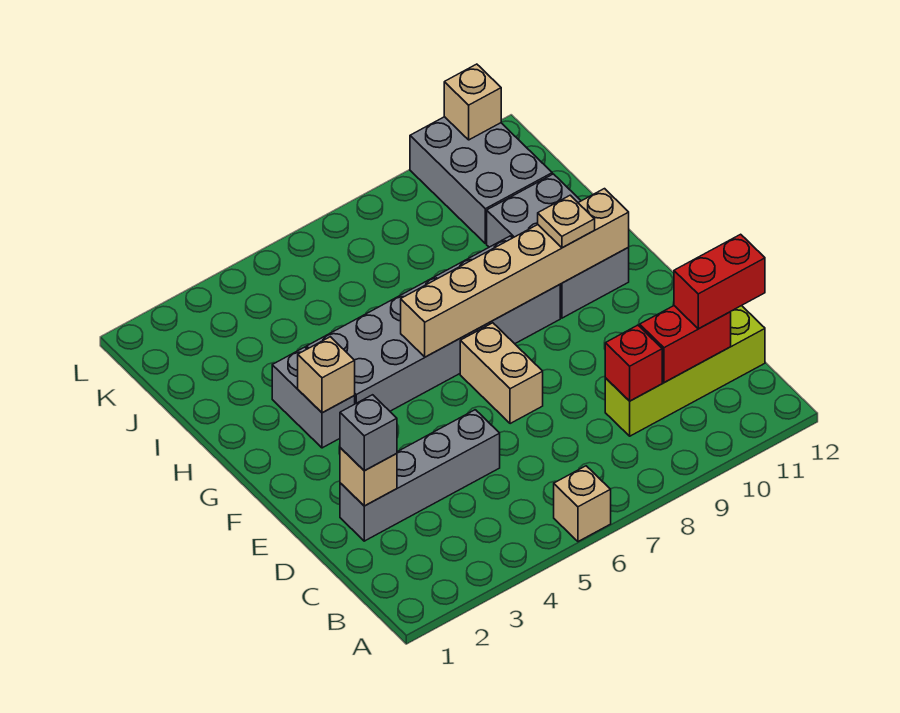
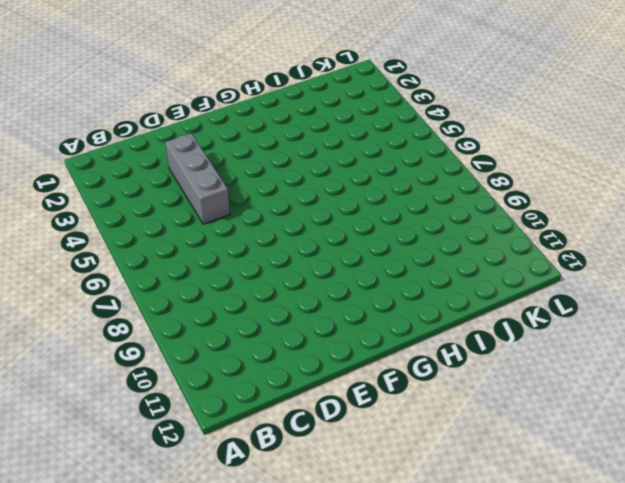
grey 1x3 brick [165,133,230,224] -> grey 1x4 brick [340,410,500,541]
none -> tan 1x1 brick [554,466,611,542]
none -> lime 1x4 brick [605,306,765,436]
none -> tan 1x2 brick [460,323,543,424]

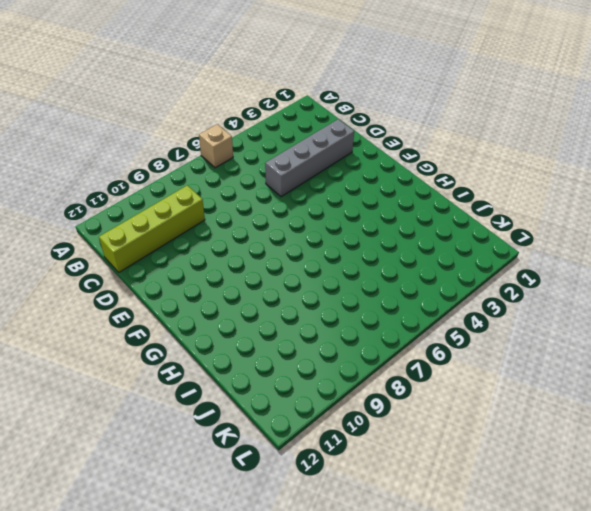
none -> tan 1x2 brick [460,323,543,424]
none -> grey 1x2 brick [272,347,355,448]
none -> grey 2x6 brick [306,236,560,411]

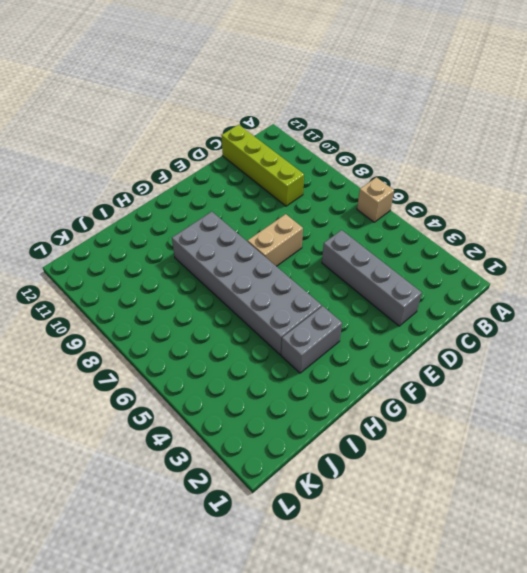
none -> grey 2x3 brick [487,174,629,318]
none -> grey 2x3 brick [410,117,552,243]
none -> red 1x1 brick [605,325,662,401]

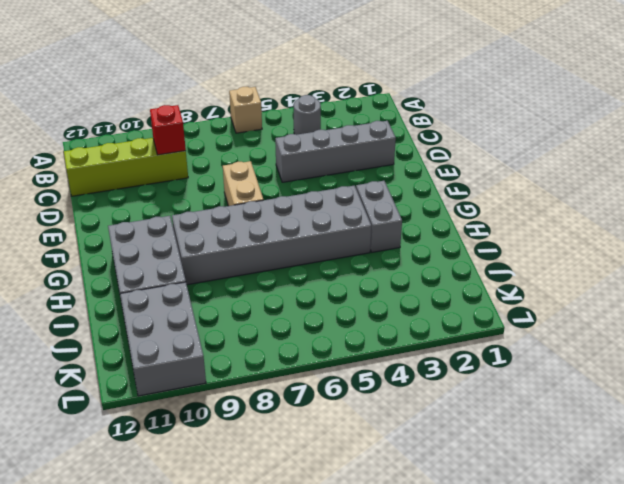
grey 1x1 round brick [294,95,321,135] -> none
none -> red 1x2 brick [640,306,731,383]
none -> tan 1x1 brick [340,448,397,506]
none -> tan 1x1 brick [298,337,355,413]

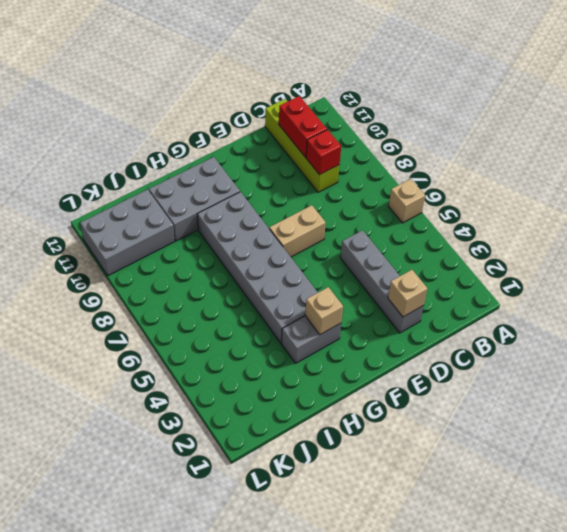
none -> tan 1x6 brick [401,189,629,357]
none -> tan 1x1 brick [444,64,501,140]
none -> red 1x2 brick [674,234,765,329]

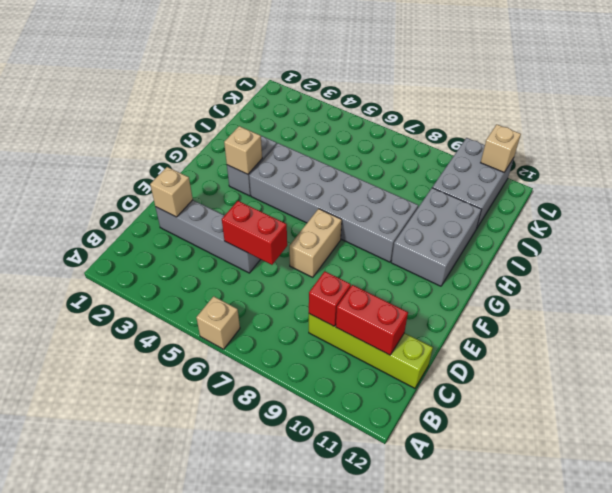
red 1x2 brick [222,201,287,265] -> red 1x2 brick moved to [674,234,765,329]
none -> tan 1x6 brick [401,189,629,357]
none -> grey 1x1 brick [340,395,397,471]
none -> tan 1x1 plate [538,195,595,248]

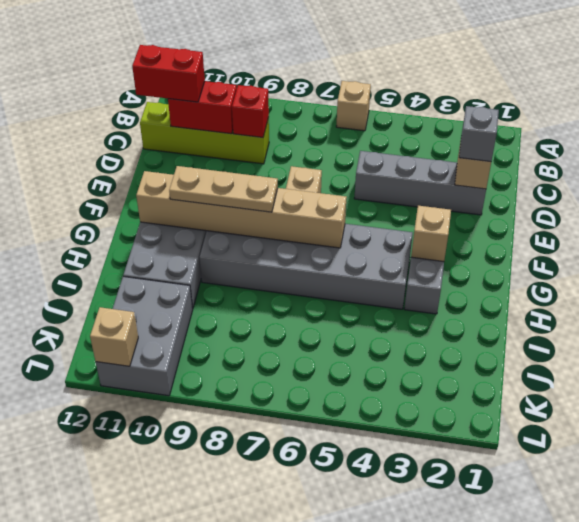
tan 1x3 plate [169,166,278,212] -> tan 1x1 plate [538,195,595,248]

